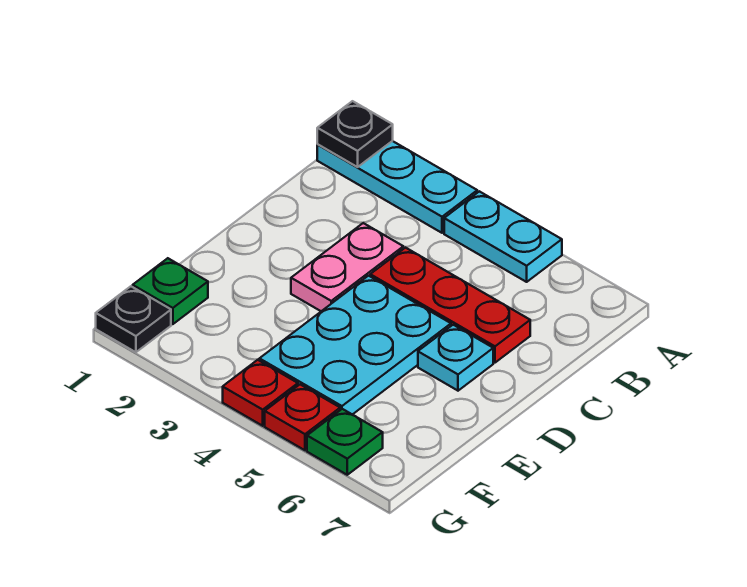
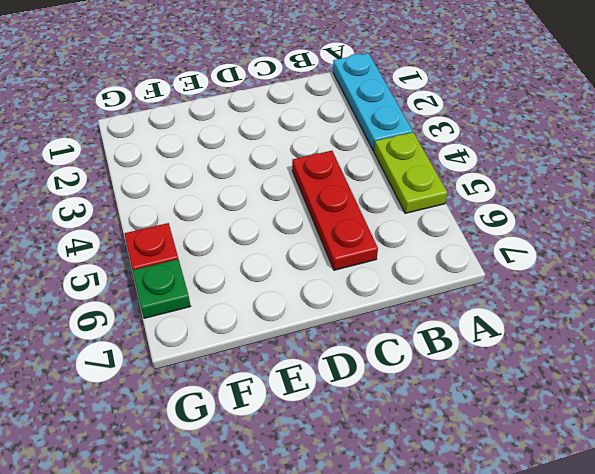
lime 1x2 plate [374,132,447,213] -> cyan 1x2 plate [444,191,562,282]
none -> pink 1x2 plate [291,223,403,311]
none -> cyan 2x3 plate [259,276,451,415]
none -> cyan 1x1 plate [418,325,493,391]

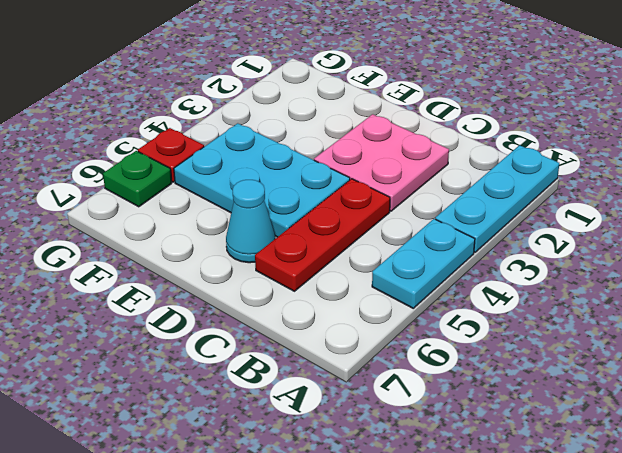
pink 2x2 plate [314,114,449,211] -> pink 1x2 plate [291,223,403,311]
cyan 1x1 cone [226,180,275,263] -> cyan 1x1 plate [418,325,493,391]
none -> green 1x1 plate [133,258,208,324]
none -> black 1x1 plate [96,286,171,352]
none -> red 1x1 plate [223,360,298,426]

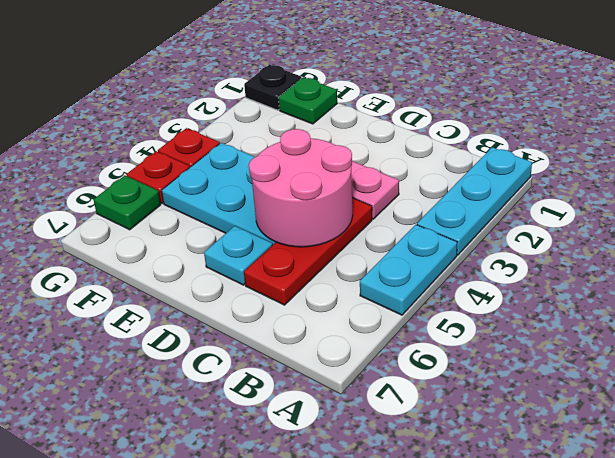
pink 2x2 round brick [249,129,353,247] -> none
none -> black 1x1 plate [317,101,393,167]

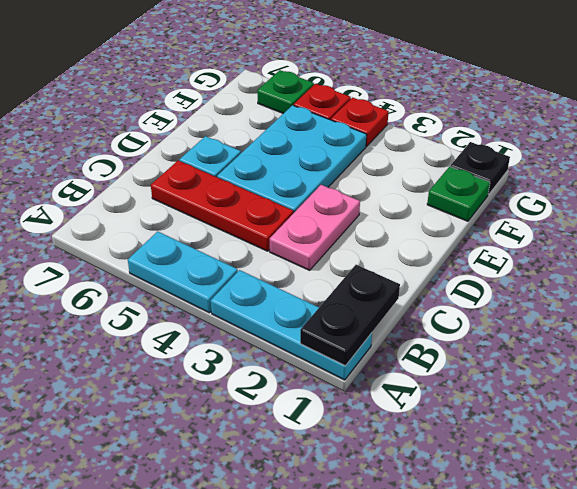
black 1x2 plate [300,265,400,366] -> black 1x1 plate [317,101,393,167]

